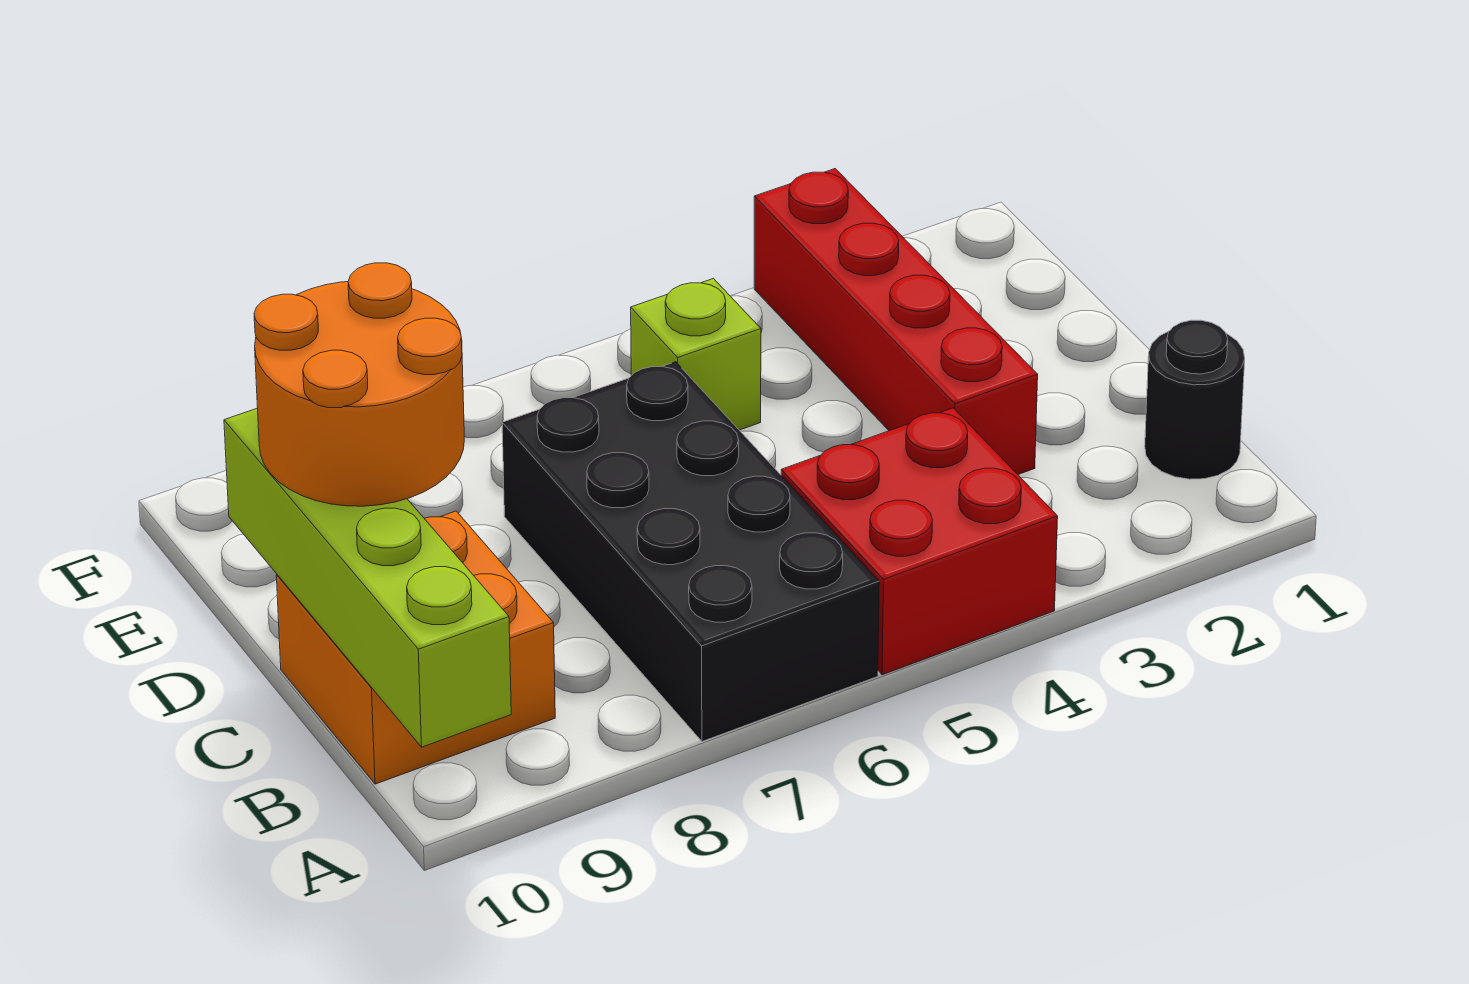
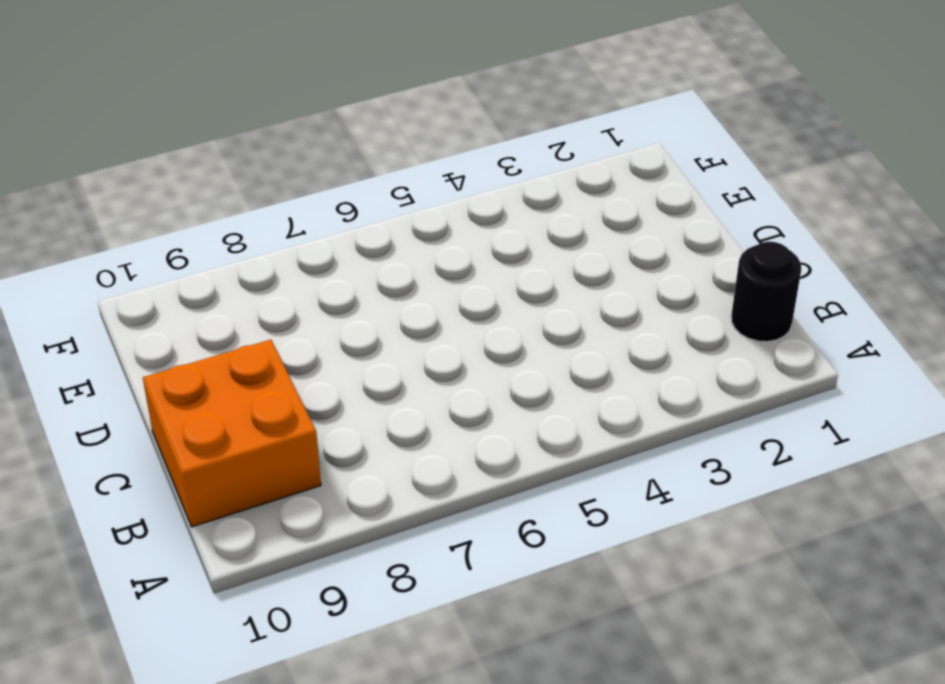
none -> red 2x2 brick [781,408,1058,675]
none -> black 2x4 brick [502,362,879,742]

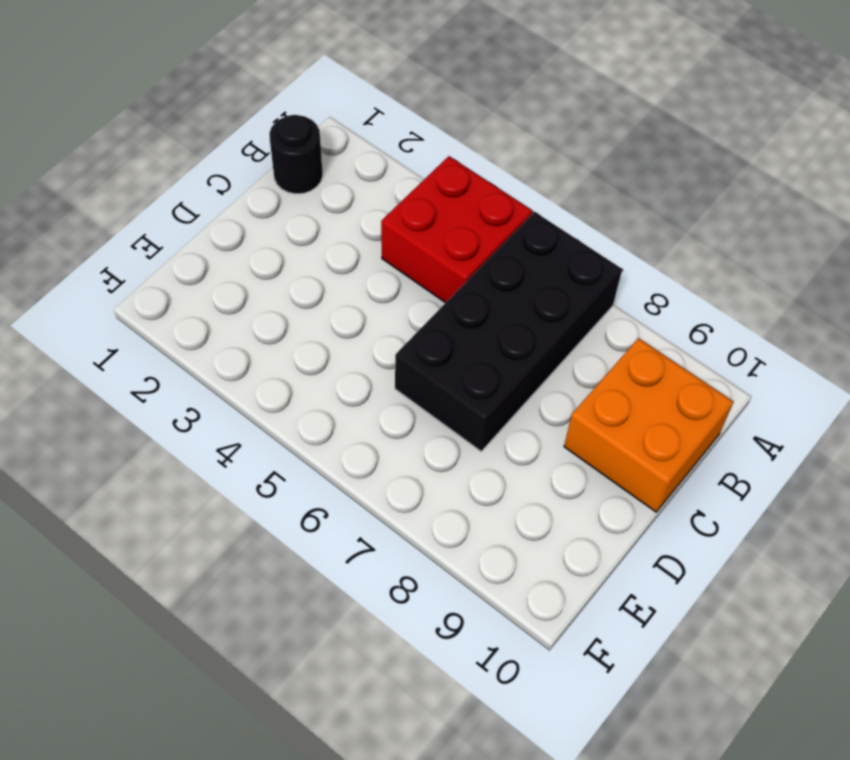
none -> red 1x4 brick [754,169,1038,474]
none -> lime 1x1 brick [631,279,761,430]

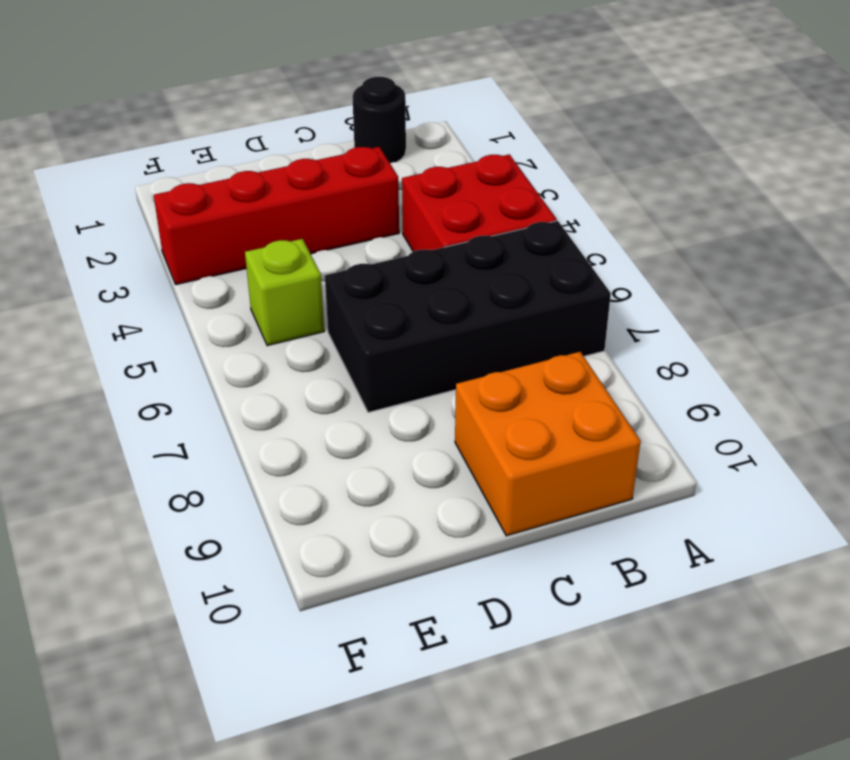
none -> lime 1x4 brick [224,408,511,747]
none -> orange 2x2 round brick [254,263,464,506]

